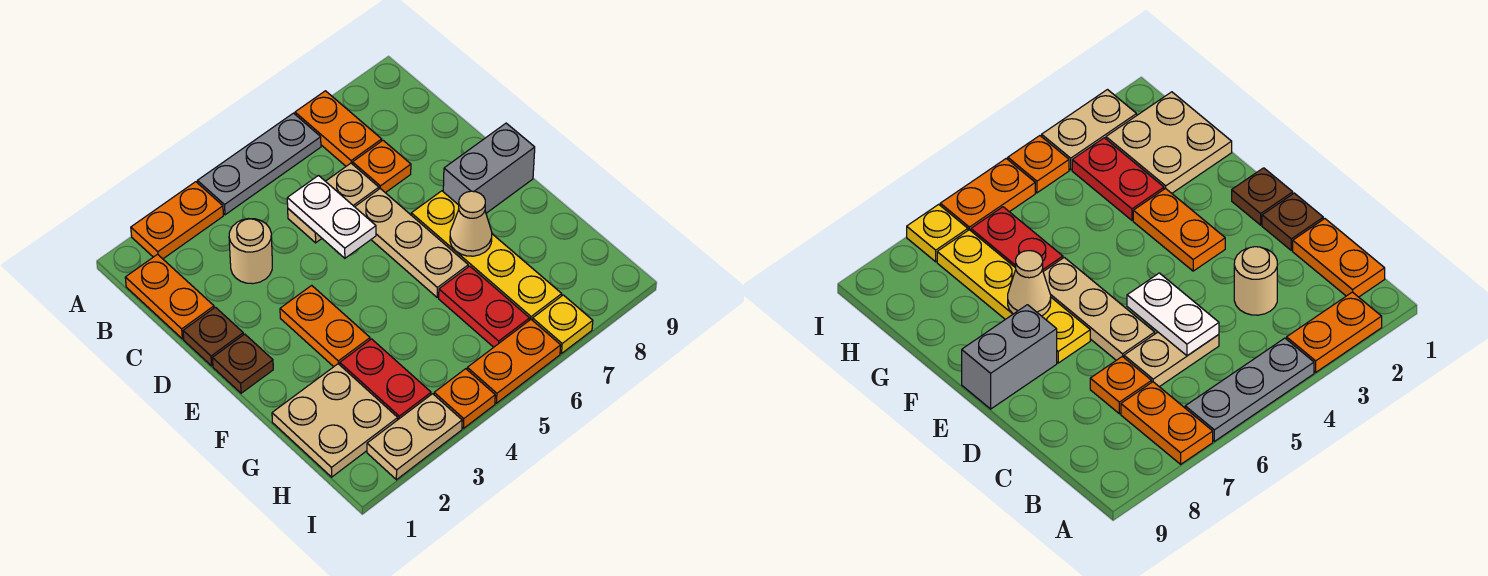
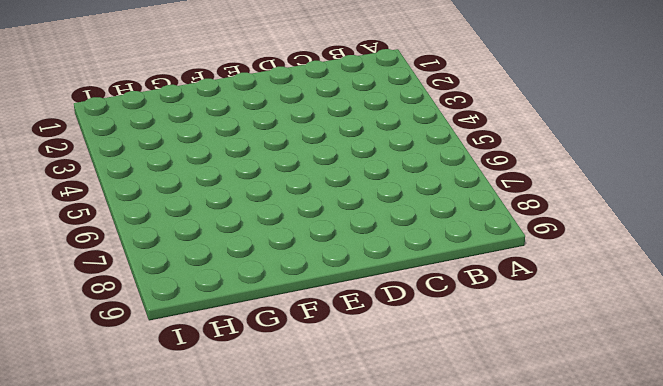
none -> orange 1x2 plate [131,182,223,259]
none -> grey 1x3 plate [197,113,321,215]
none -> orange 1x2 plate [295,91,382,166]

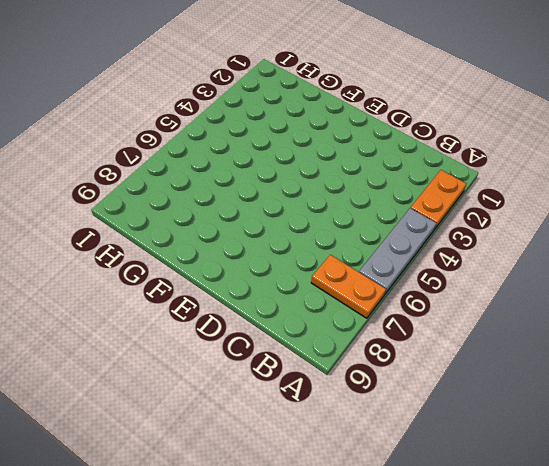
none -> orange 1x2 plate [125,254,214,339]
none -> tan 1x1 round brick [229,219,272,284]
none -> tan 1x2 plate [288,163,379,243]

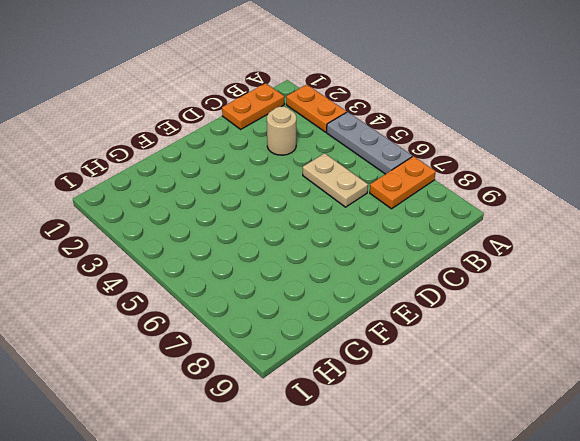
none -> orange 1x1 plate [353,141,411,193]
none -> brown 1x1 plate [183,307,243,366]
none -> tan 1x3 plate [355,189,468,297]

